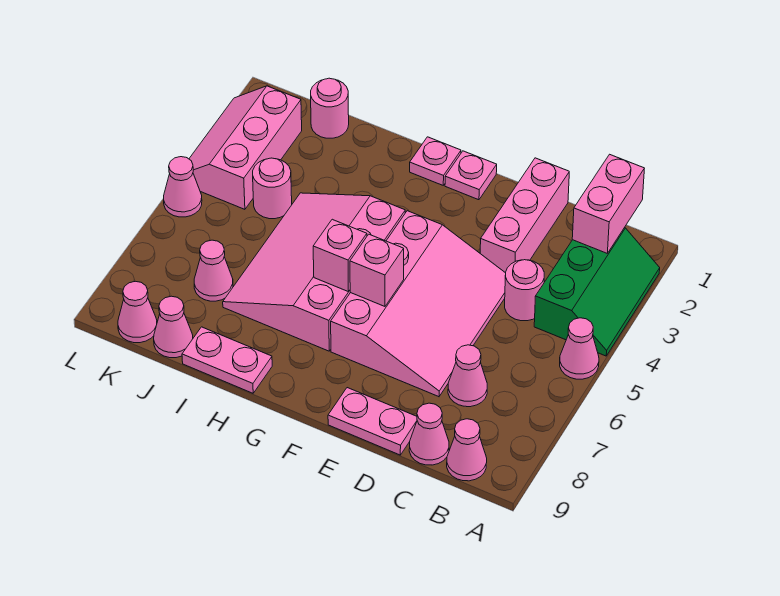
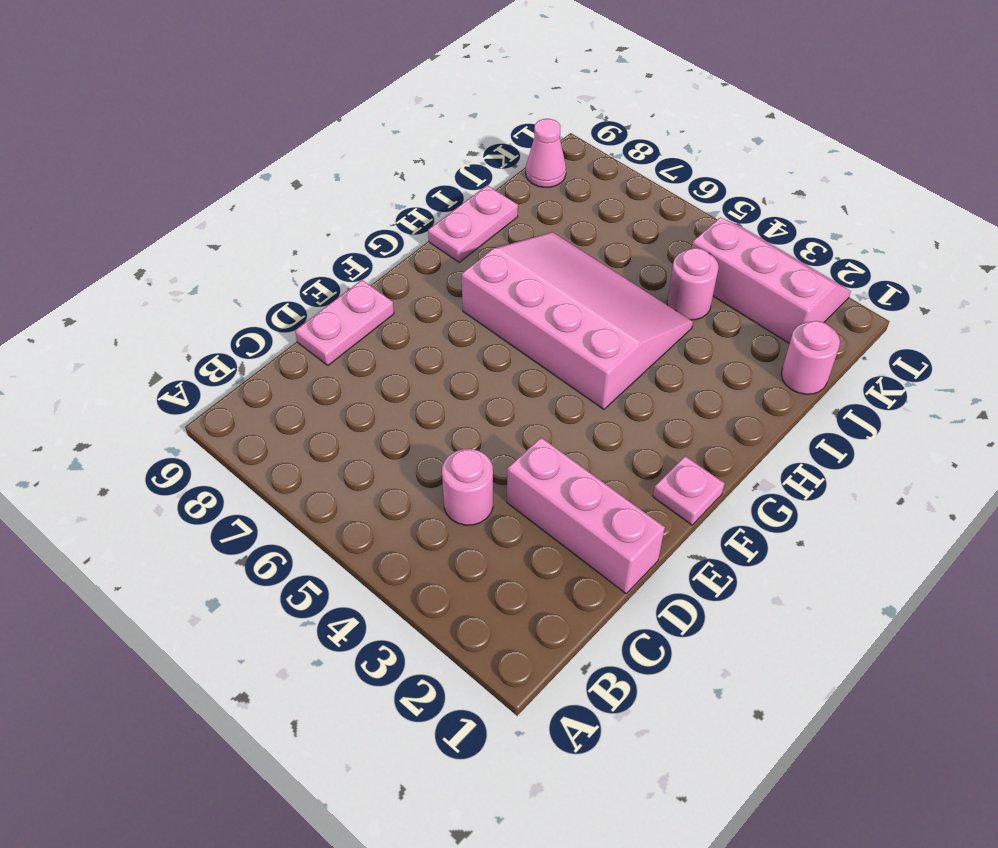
none -> green 2x3 slope [534,228,660,356]
none -> pink 1x1 cone [560,318,599,379]
none -> pink 1x1 cone [447,419,487,481]

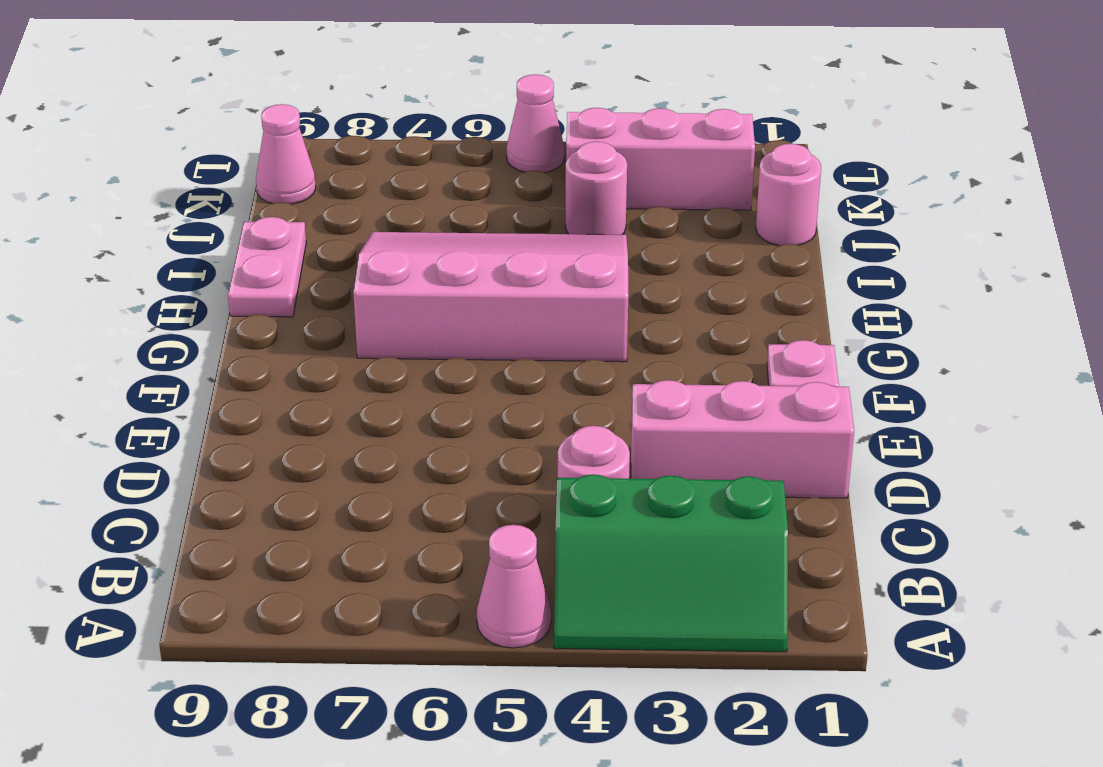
none -> pink 1x1 cone [447,419,487,481]
none -> pink 1x1 cone [448,345,487,407]
none -> pink 1x1 cone [409,403,449,465]

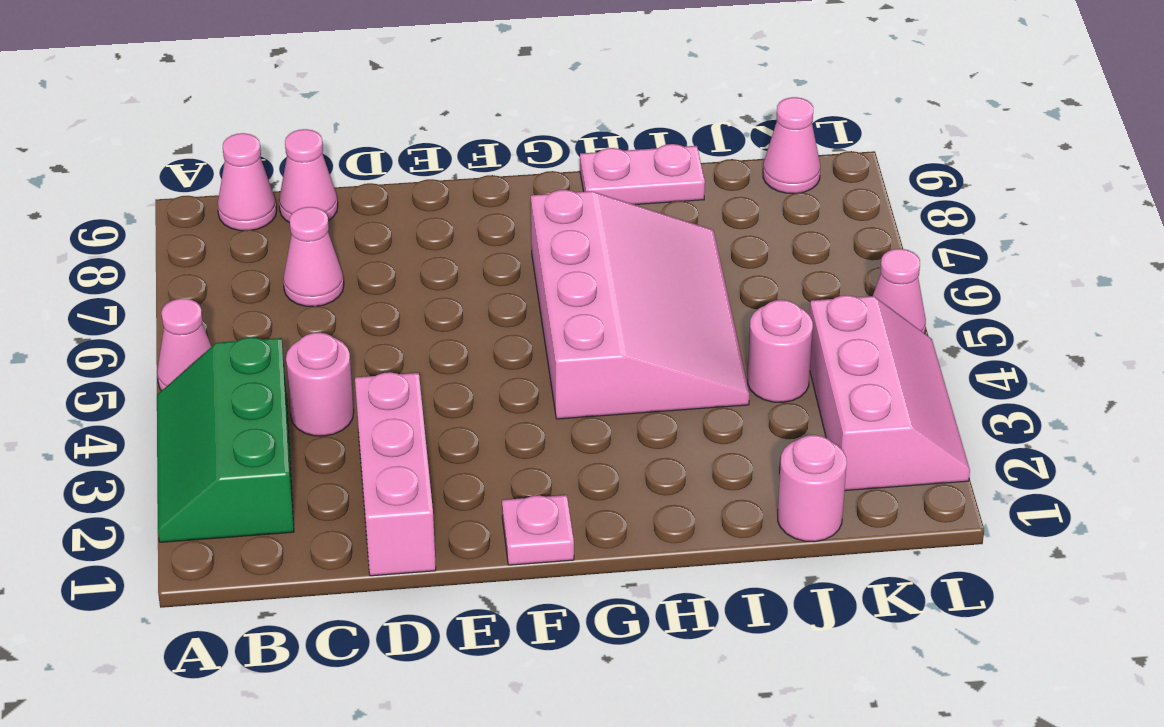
none -> pink 3x4 slope [331,211,506,397]
none -> pink 1x2 plate [328,388,417,455]
none -> pink 1x1 plate [410,137,461,185]

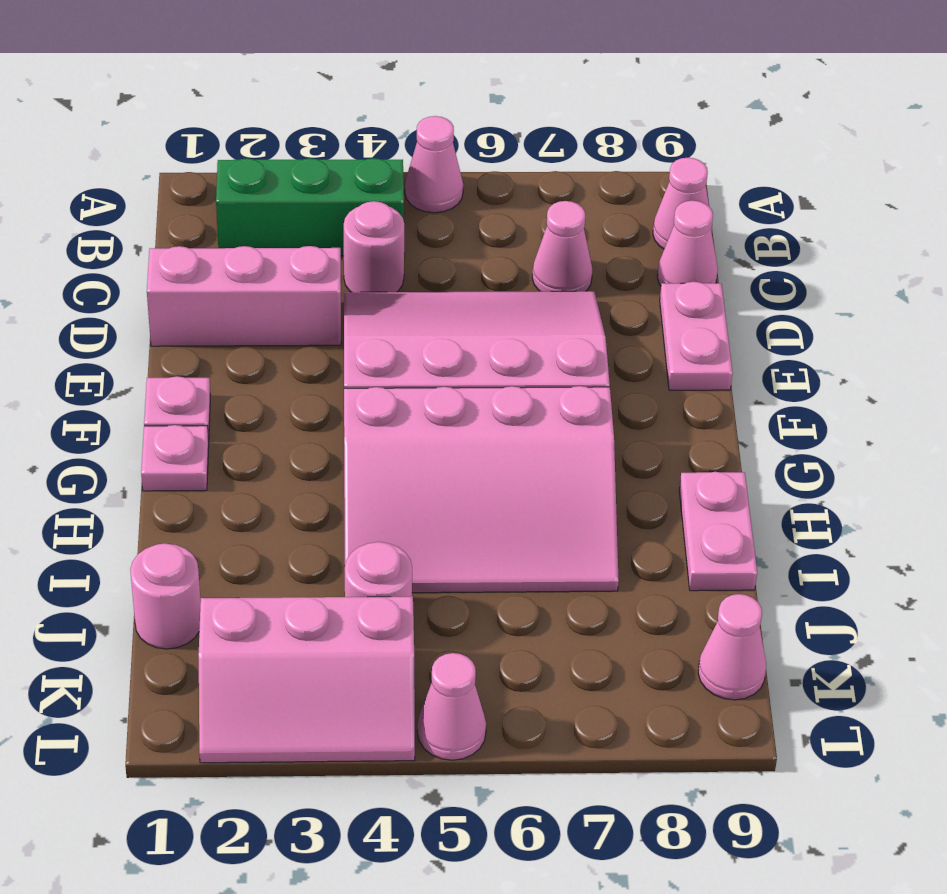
none -> pink 1x1 cone [194,240,233,301]
none -> pink 1x1 cone [154,296,193,358]
none -> pink 1x2 brick [572,154,644,253]

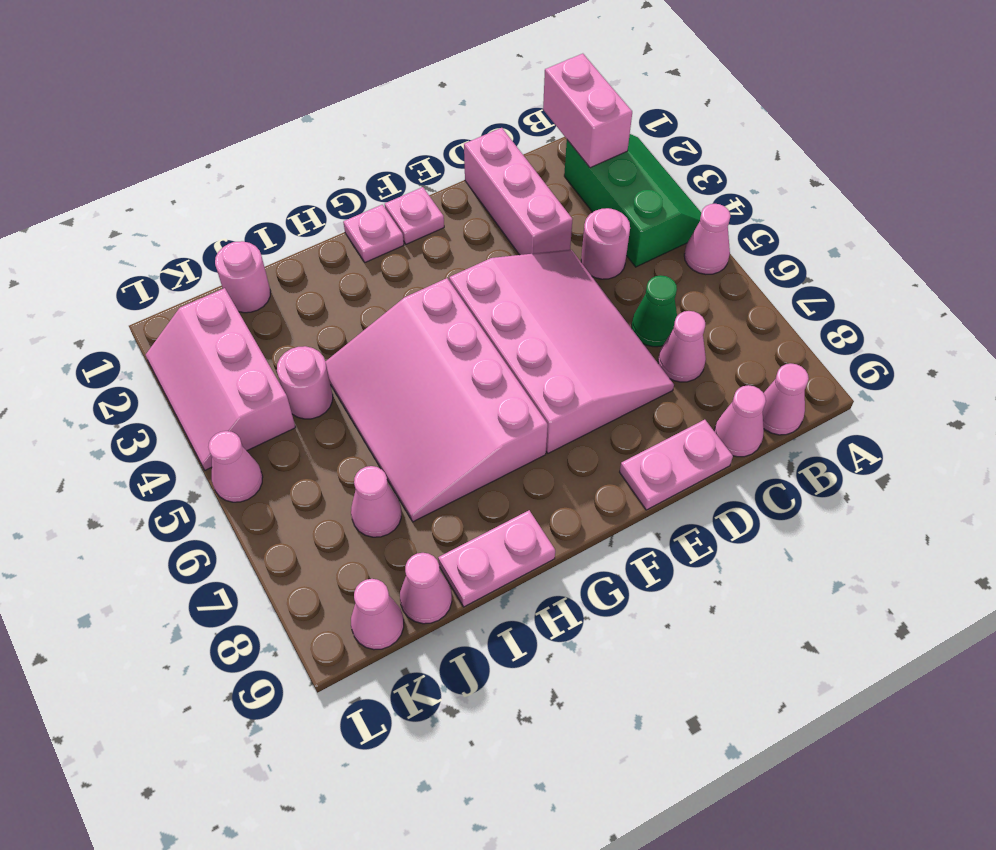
green 1x1 cone [632,275,677,347] -> none
none -> pink 1x1 brick [350,234,404,306]
none -> pink 1x1 brick [313,219,367,292]

